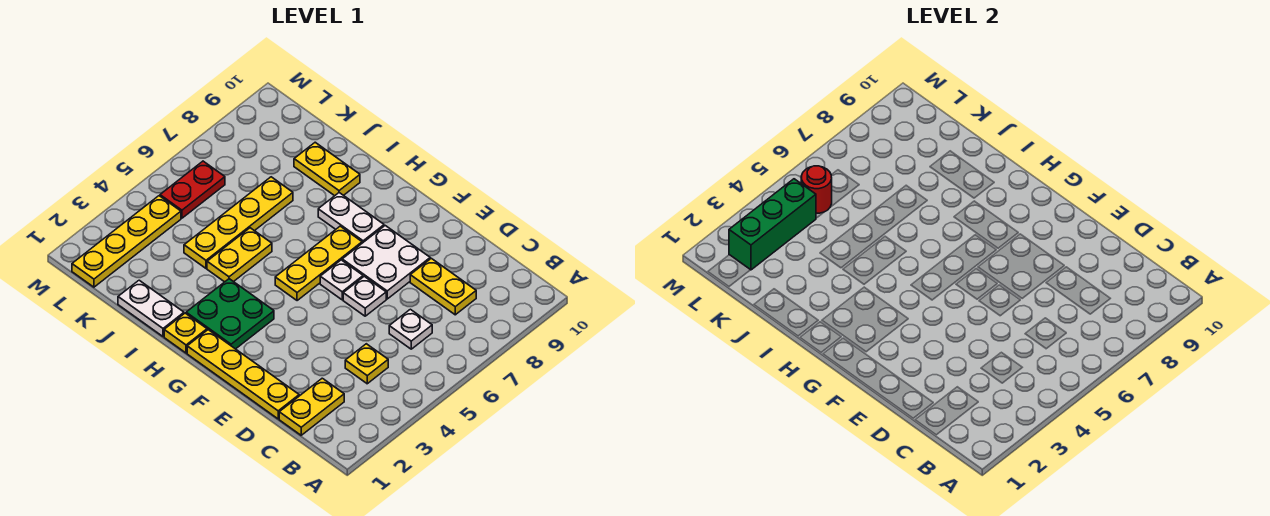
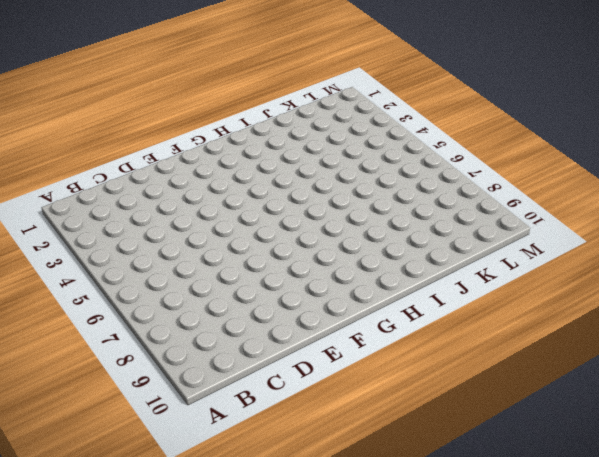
none -> yellow 1x2 plate [279,378,344,435]
none -> yellow 1x1 plate [345,344,388,384]
none -> white 1x1 plate [389,309,432,349]

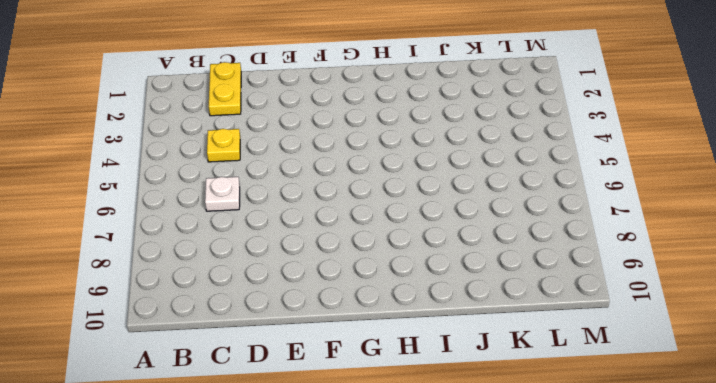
none -> yellow 1x2 plate [410,258,476,315]
none -> yellow 1x4 plate [187,330,299,419]
none -> white 1x1 plate [343,276,386,316]

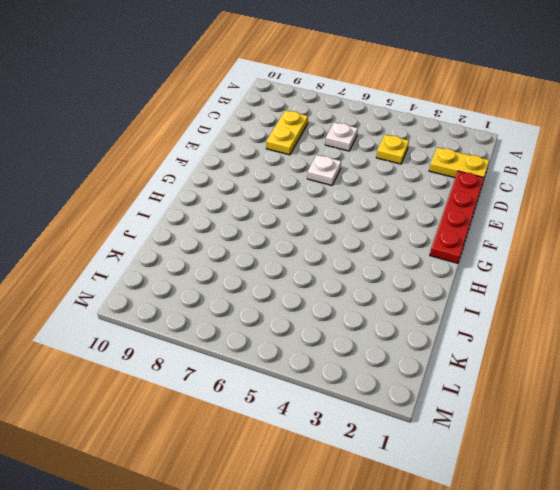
red 1x4 plate [430,171,484,263] -> yellow 1x4 plate [187,330,299,419]
none -> white 2x2 plate [342,226,430,299]
none -> white 1x1 plate [320,260,363,300]
none -> green 2x2 plate [186,279,274,349]

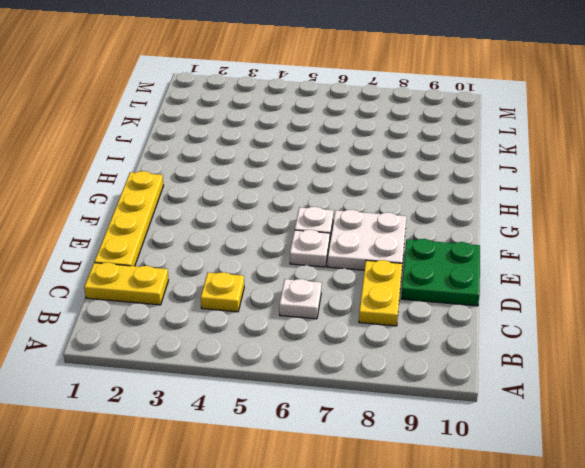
green 2x2 plate [401,239,480,306] -> green 2x2 plate moved to [186,279,274,349]
none -> yellow 1x3 plate [275,226,362,301]
none -> white 1x2 plate [318,193,384,243]
none -> yellow 1x1 plate [164,313,207,353]

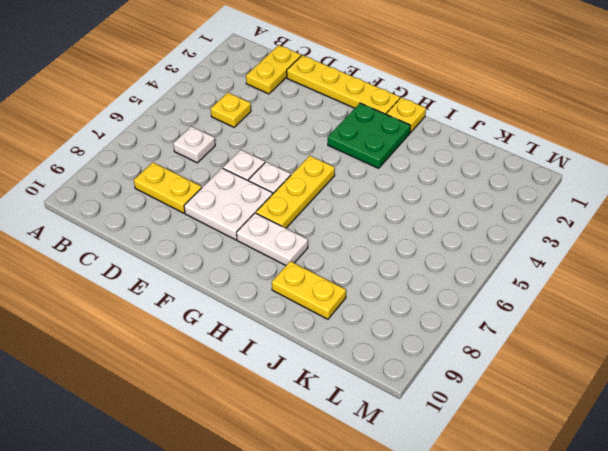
none -> white 1x2 plate [118,280,184,337]
none -> yellow 1x2 plate [207,228,272,282]
none -> yellow 1x4 plate [184,177,293,268]

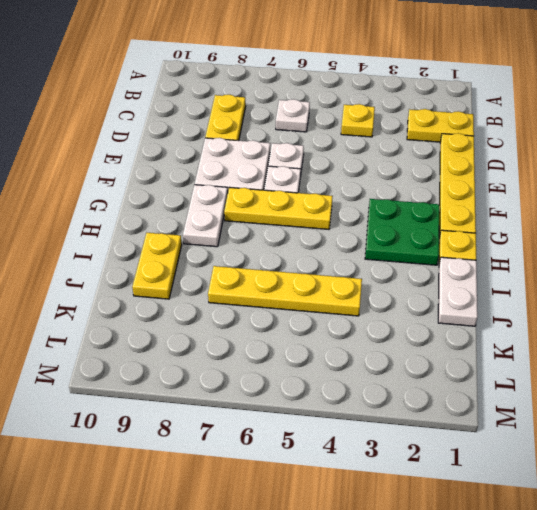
none -> yellow 1x2 plate [207,228,272,282]
none -> yellow 1x4 plate [72,196,181,287]
none -> red 1x2 plate [160,161,225,218]

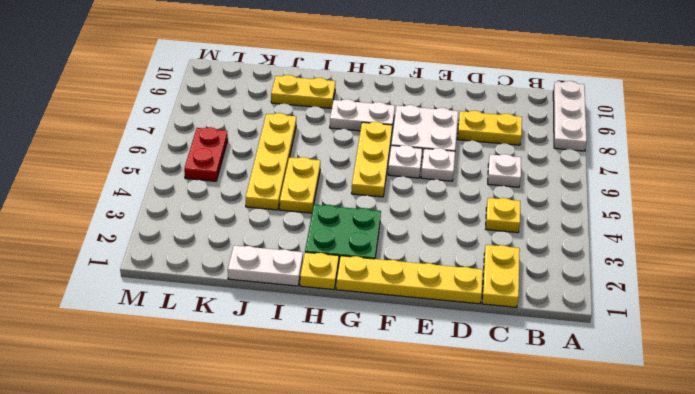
white 1x3 plate [553,81,587,151] -> none
none -> yellow 1x4 plate [72,196,181,287]
none -> green 1x3 brick [729,179,816,270]
none -> red 1x1 round brick [801,166,832,213]

